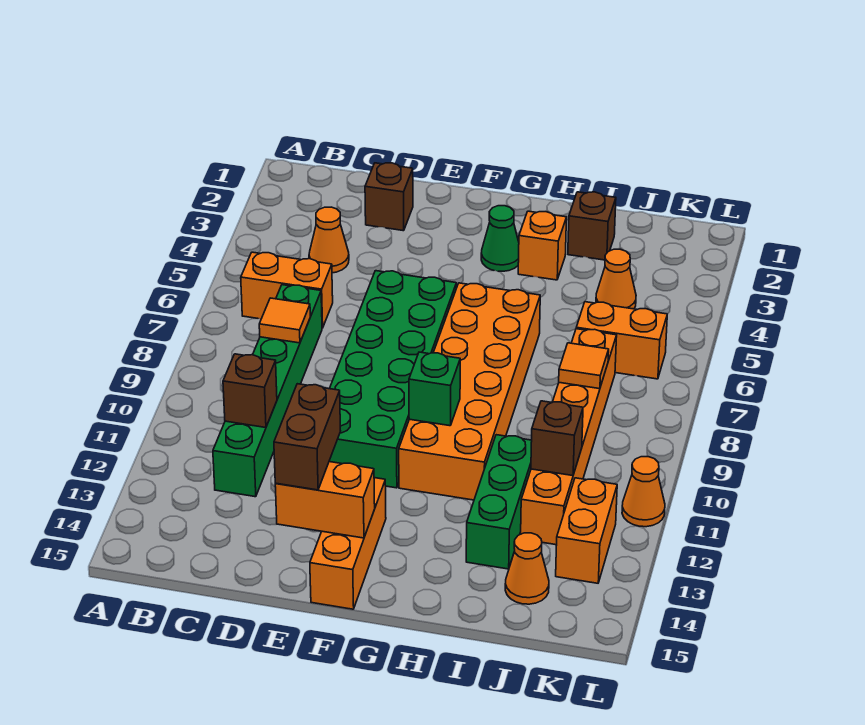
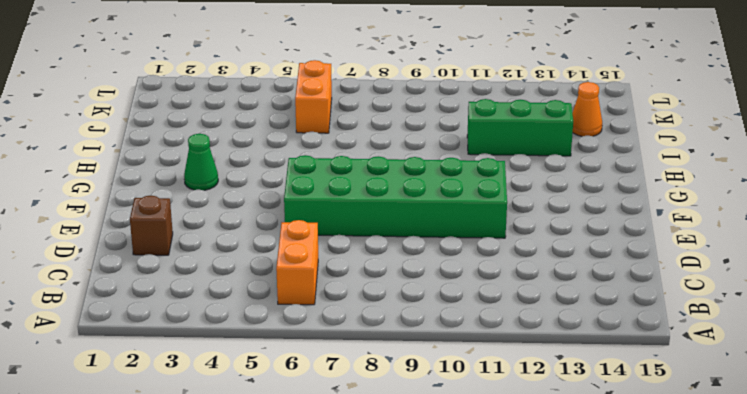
none -> orange 1x1 cone [309,207,349,273]
none -> green 1x6 brick [213,285,322,497]
none -> orange 1x3 brick [310,478,386,609]

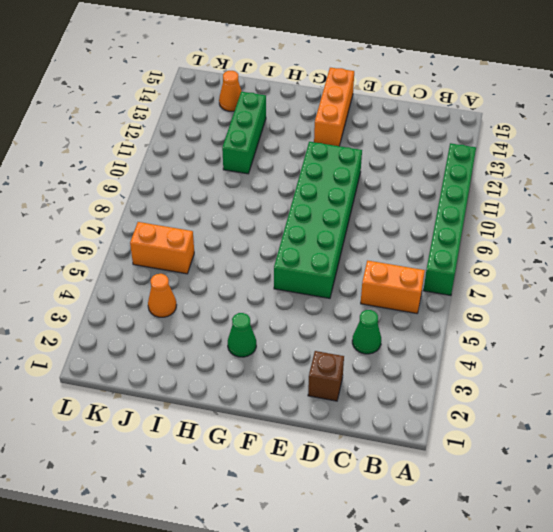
green 1x6 brick [423,143,476,296] -> green 1x6 brick moved to [213,285,322,497]
green 1x1 cone [352,310,381,354] -> orange 1x1 cone [309,207,349,273]
none -> orange 2x6 brick [399,283,540,500]
none -> orange 1x1 brick [518,211,567,280]
none -> brown 1x1 brick [568,192,616,260]

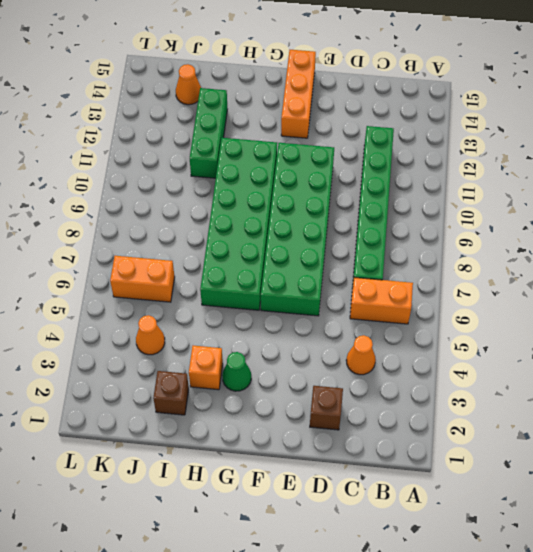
green 2x6 brick [200,138,277,310] -> orange 2x6 brick [399,283,540,500]
none -> orange 1x6 brick [521,329,617,545]
none -> orange 1x2 brick [556,478,617,583]
none -> orange 1x1 cone [622,457,665,527]

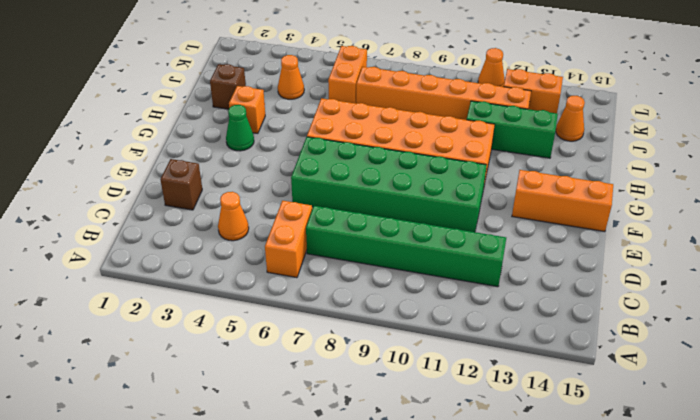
none -> orange 1x1 tile [259,298,310,343]
none -> brown 1x1 brick [223,354,277,428]
none -> orange 1x2 brick [275,462,375,538]

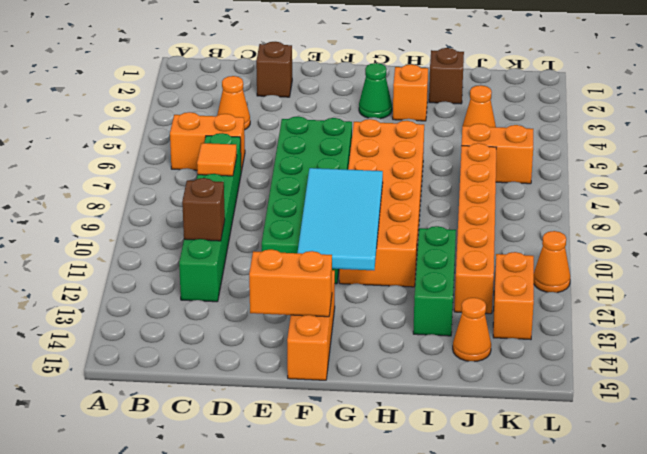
cyan 2x4 tile [297,168,383,270] -> green 1x1 brick [409,352,460,426]
none -> orange 1x1 tile [559,343,609,389]
none -> brown 1x1 brick [531,401,583,476]
none -> brown 1x2 brick [274,384,340,490]

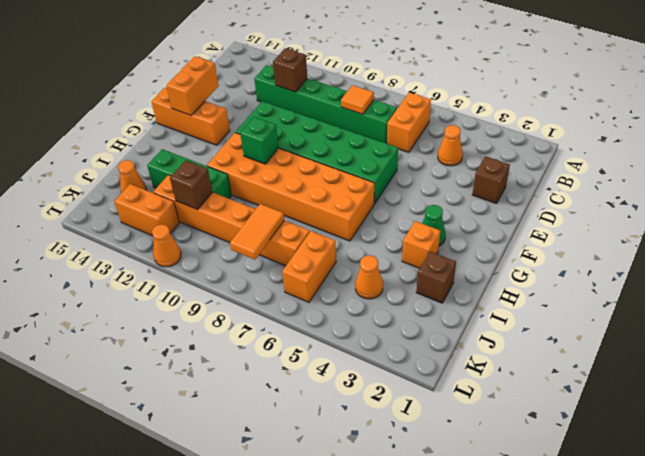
orange 1x2 tile [230,204,284,259] -> orange 1x1 tile [559,343,609,389]
none -> brown 1x2 brick [274,384,340,490]

